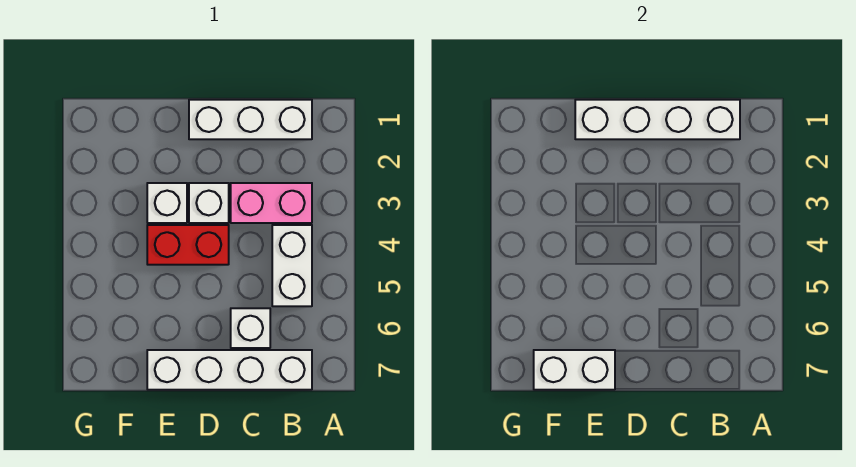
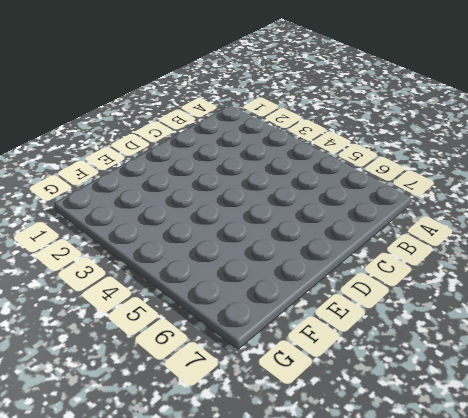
none -> white 1x3 brick [189,100,312,139]
none -> pink 1x2 brick [231,183,312,223]

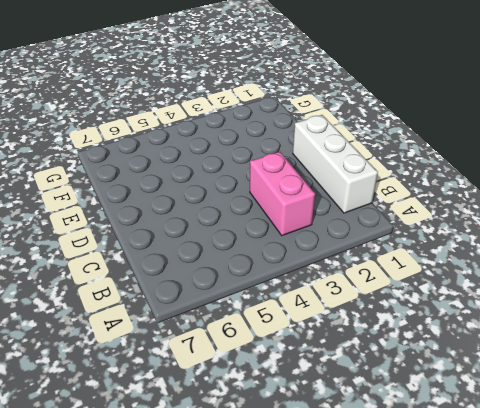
none -> white 1x2 brick [272,225,312,306]
none -> white 1x4 brick [147,350,312,390]

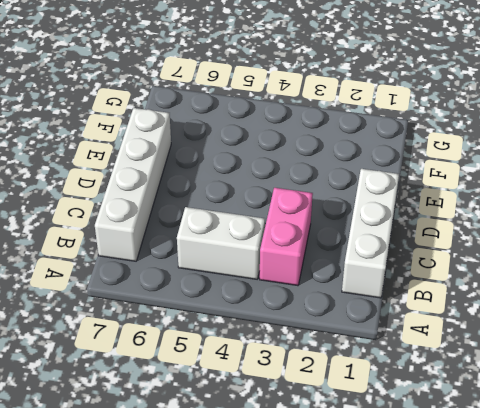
none -> white 1x1 brick [231,308,270,348]
none -> white 1x1 brick [189,183,229,223]

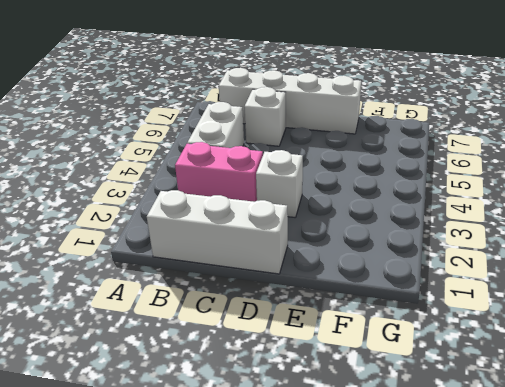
none -> red 1x2 brick [147,225,229,265]
none -> white 1x1 brick [147,183,187,223]

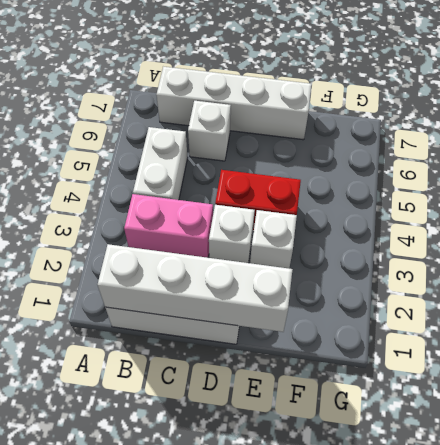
none -> white 1x2 brick [534,350,615,390]

